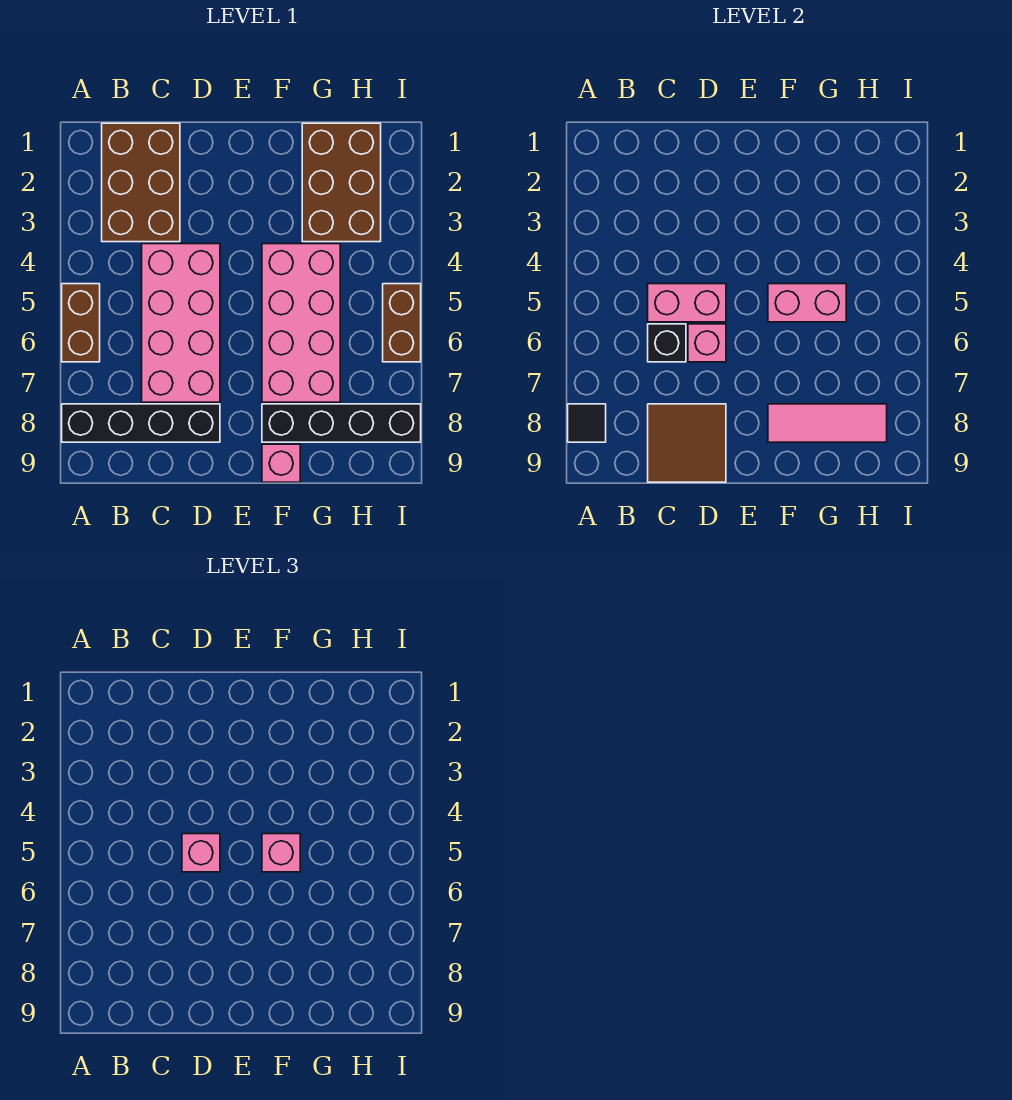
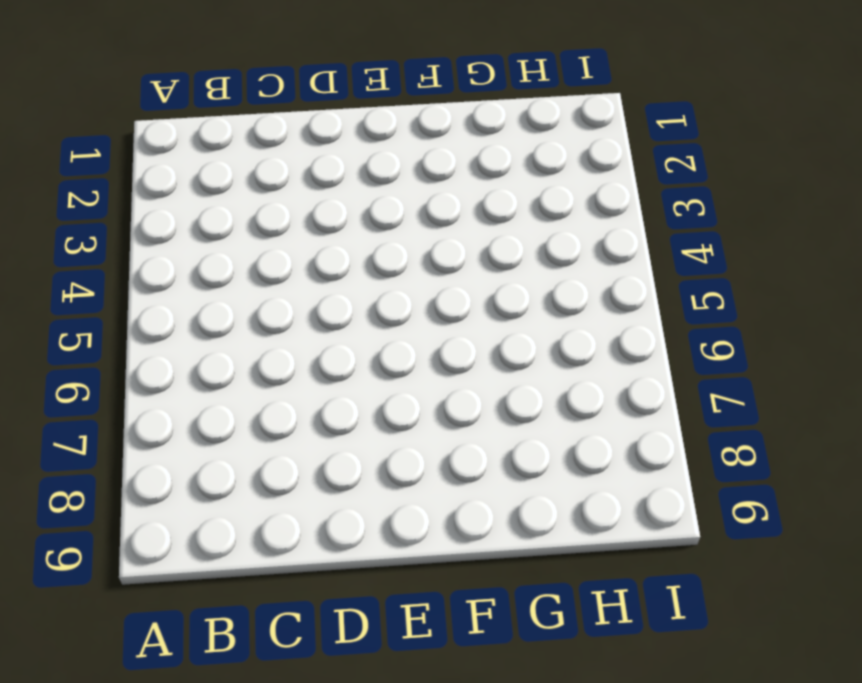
none -> brown 1x2 brick [62,284,100,362]
none -> black 1x4 brick [62,404,220,442]
none -> brown 2x3 brick [102,123,180,242]

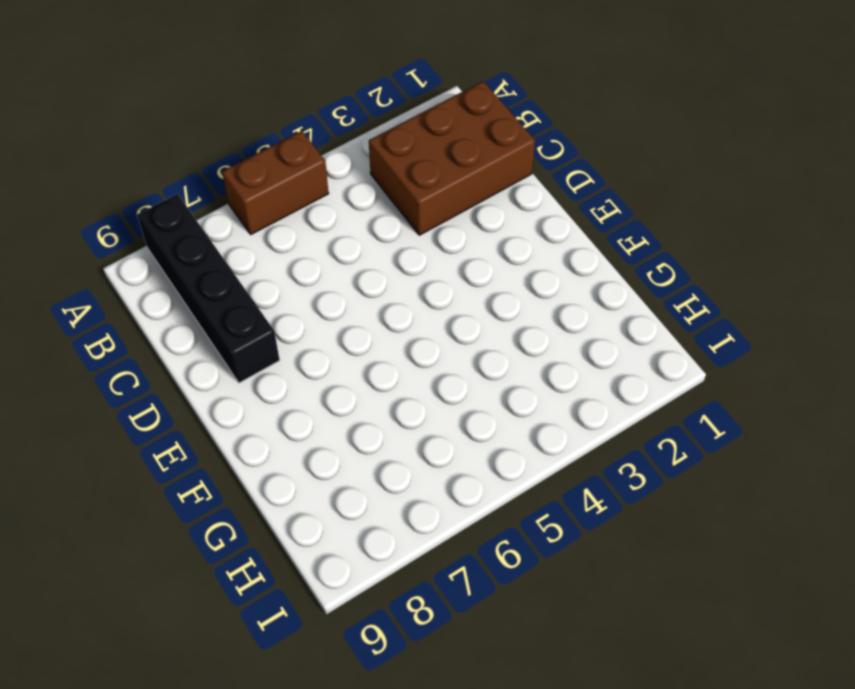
none -> pink 2x4 brick [142,244,220,402]
none -> pink 2x4 brick [262,244,340,402]
none -> black 1x4 brick [262,404,421,442]

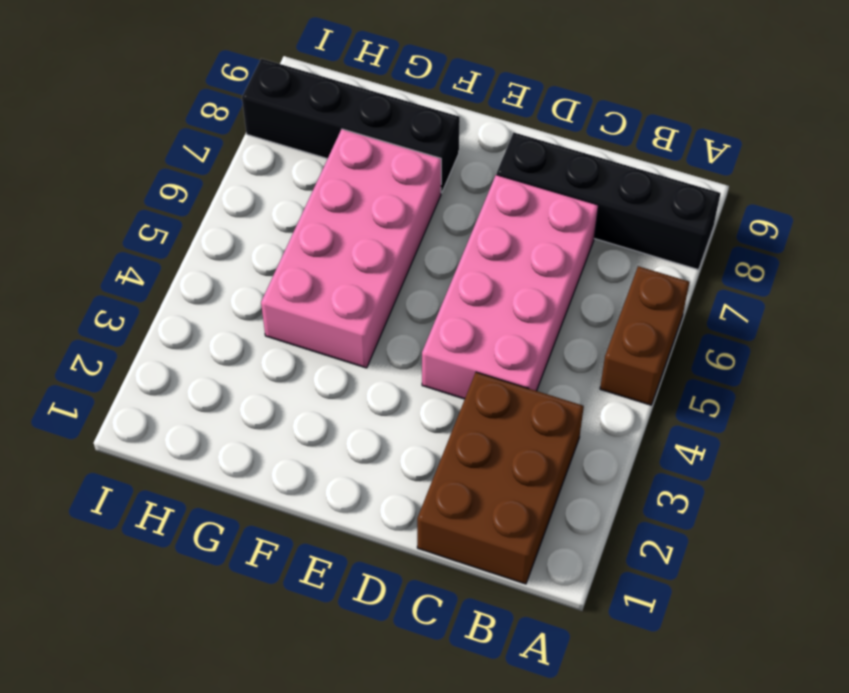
none -> pink 1x1 brick [262,444,300,482]
none -> brown 2x3 brick [302,123,381,242]
none -> brown 1x2 brick [383,284,421,362]

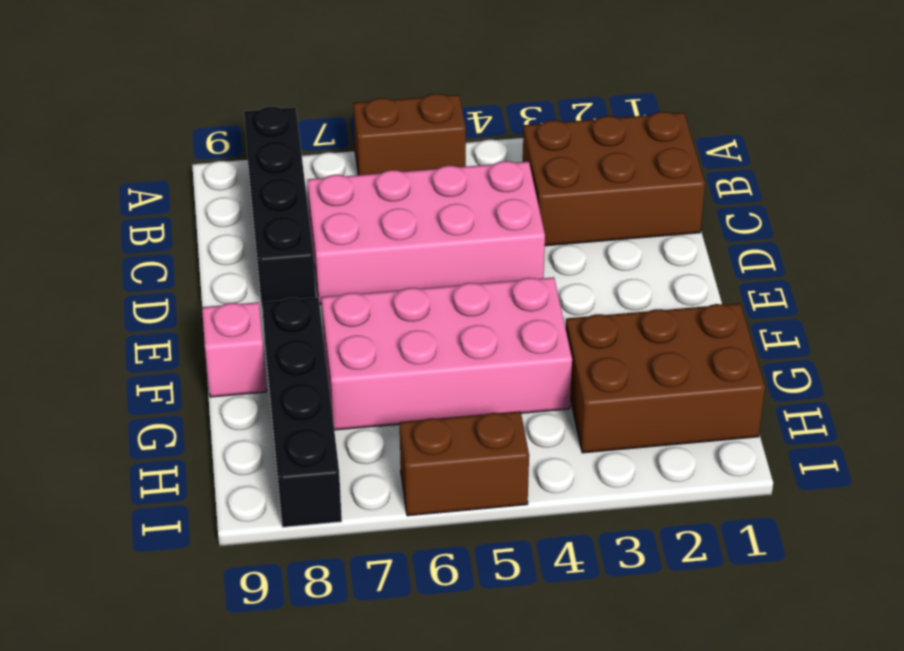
none -> black 1x1 tile [568,404,606,442]
none -> pink 1x2 brick [648,284,726,322]
none -> black 1x1 brick [648,324,686,362]

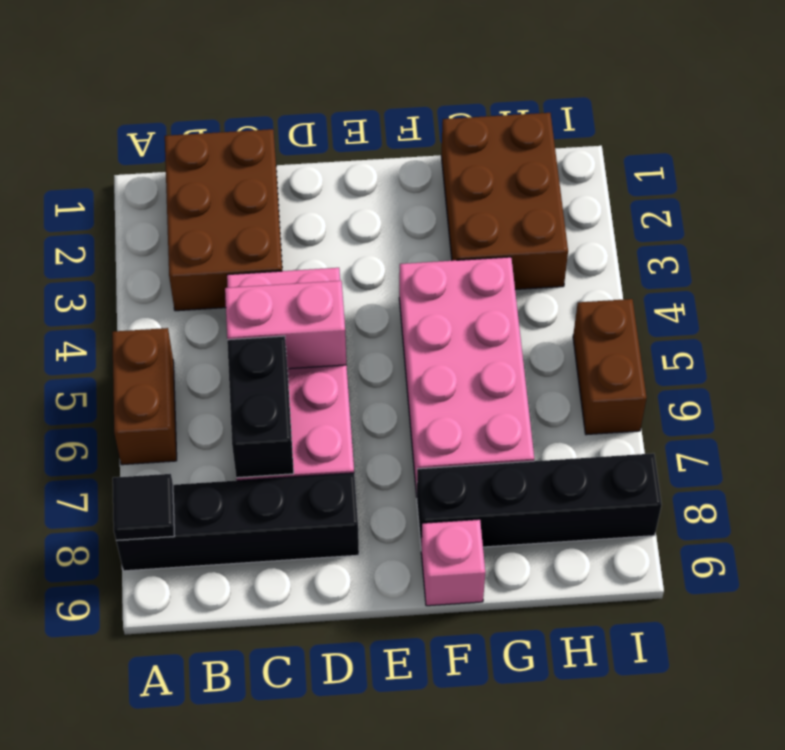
black 1x2 brick [227,336,294,478] -> black 1x1 brick [648,324,686,362]
none -> brown 2x2 tile [648,404,726,482]
none -> pink 1x1 brick [688,324,726,362]
none -> pink 1x2 brick [768,284,846,322]

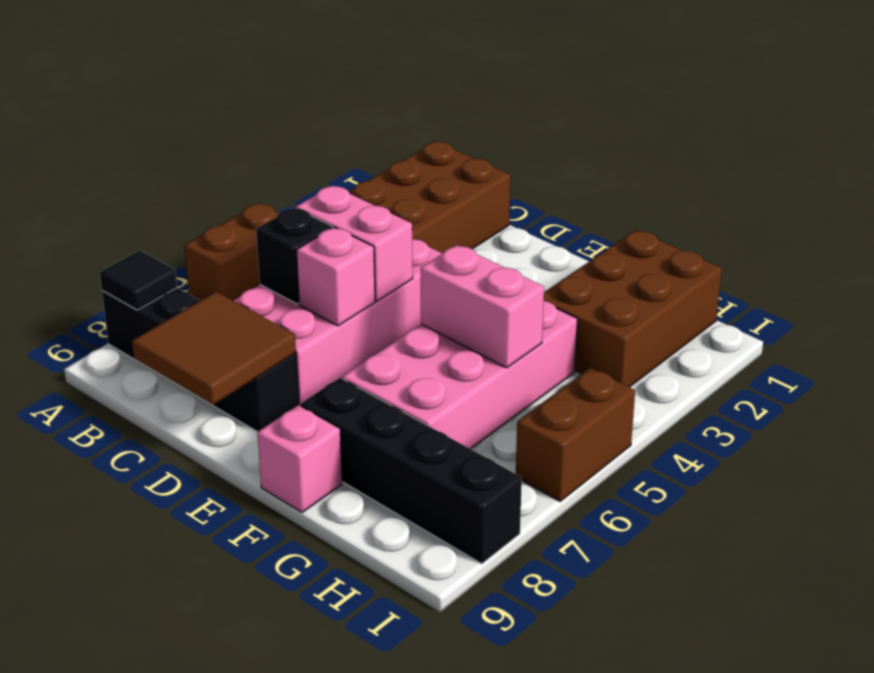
none -> pink 1x3 tile [768,404,887,442]
none -> pink 1x1 brick [182,834,220,872]
none -> pink 1x1 brick [262,834,300,872]

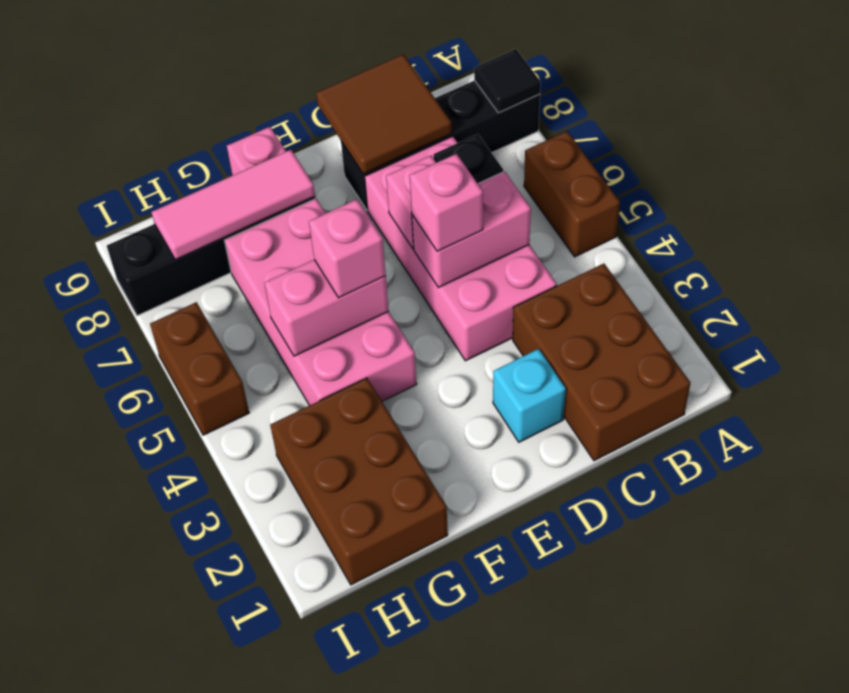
cyan 1x1 brick [493,349,566,442] -> none

